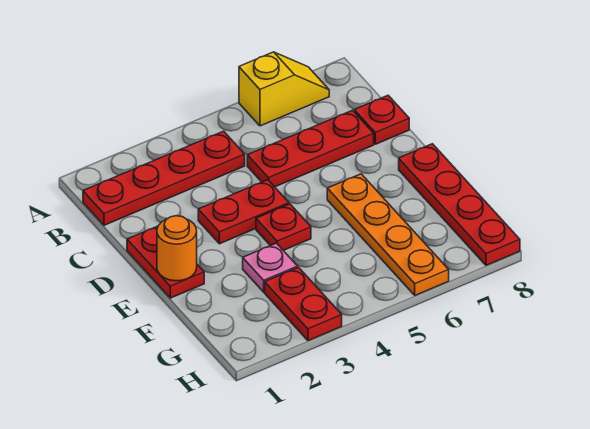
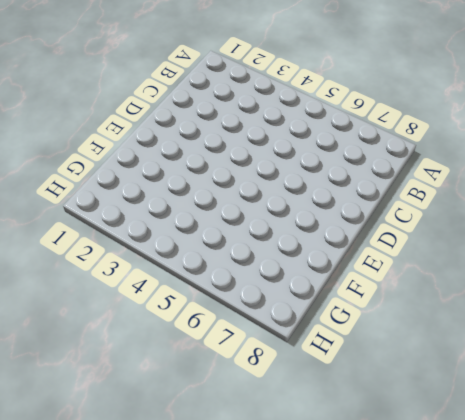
none -> yellow 1x2 slope [239,52,329,126]
none -> red 1x4 plate [83,131,245,225]
none -> red 1x3 plate [247,110,374,187]

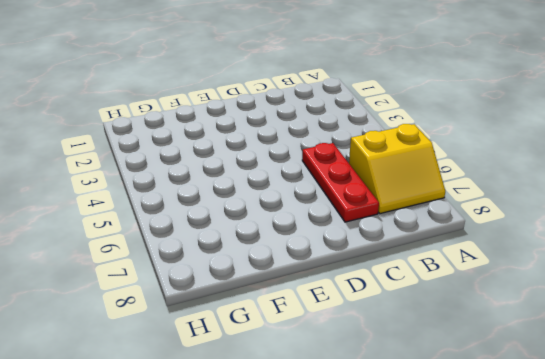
yellow 2x2 slope [349,124,445,214] -> yellow 1x2 slope [239,52,329,126]
none -> red 1x4 plate [83,131,245,225]
none -> red 1x1 plate [354,96,409,144]
none -> red 1x2 plate [127,226,204,298]

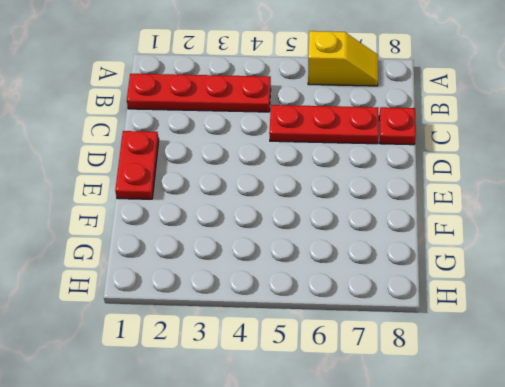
none -> red 1x2 plate [198,180,289,244]
none -> red 1x1 plate [256,204,311,250]
none -> orange 1x4 plate [327,174,449,295]

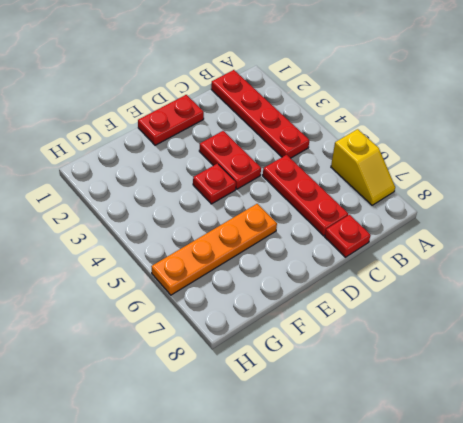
none -> red 1x4 plate [399,144,520,265]
none -> pink 1x1 plate [243,243,298,292]
none -> red 1x2 plate [265,268,342,341]

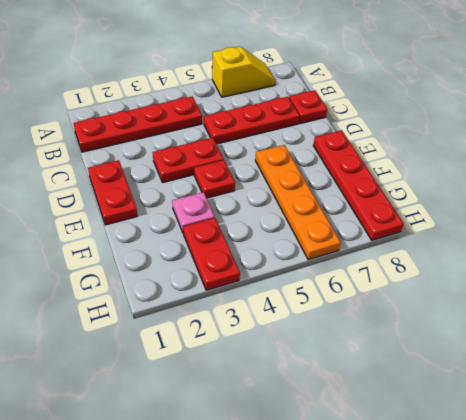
none -> orange 1x1 round brick [157,216,197,281]

